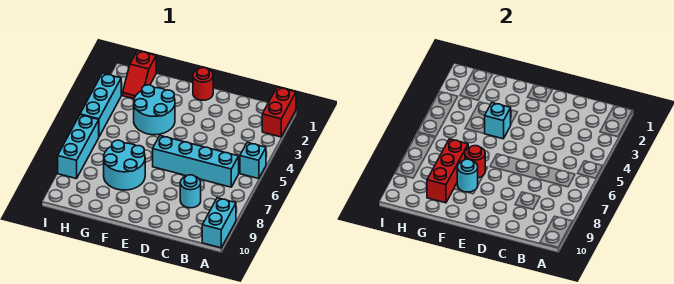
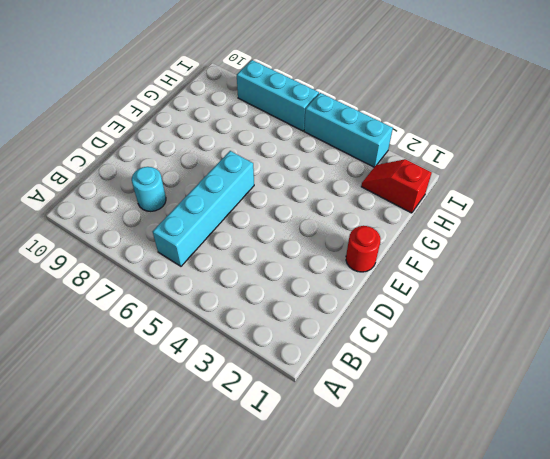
none -> red 1x2 brick [262,87,296,137]
none -> cyan 1x1 brick [240,142,266,179]
none -> cyan 1x2 brick [202,198,236,248]

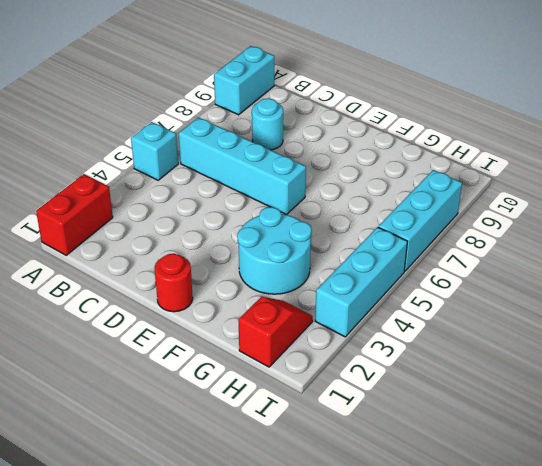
none -> cyan 2x2 round brick [104,140,145,190]
none -> cyan 1x1 brick [485,103,511,139]
none -> red 1x1 round brick [465,146,485,178]

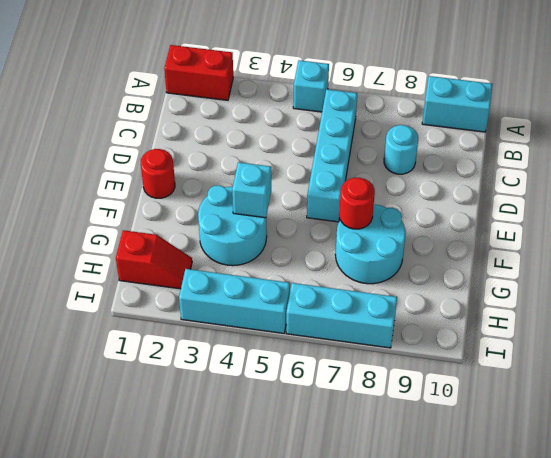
none -> cyan 1x1 round brick [457,159,478,192]
none -> red 1x3 brick [427,139,468,203]

